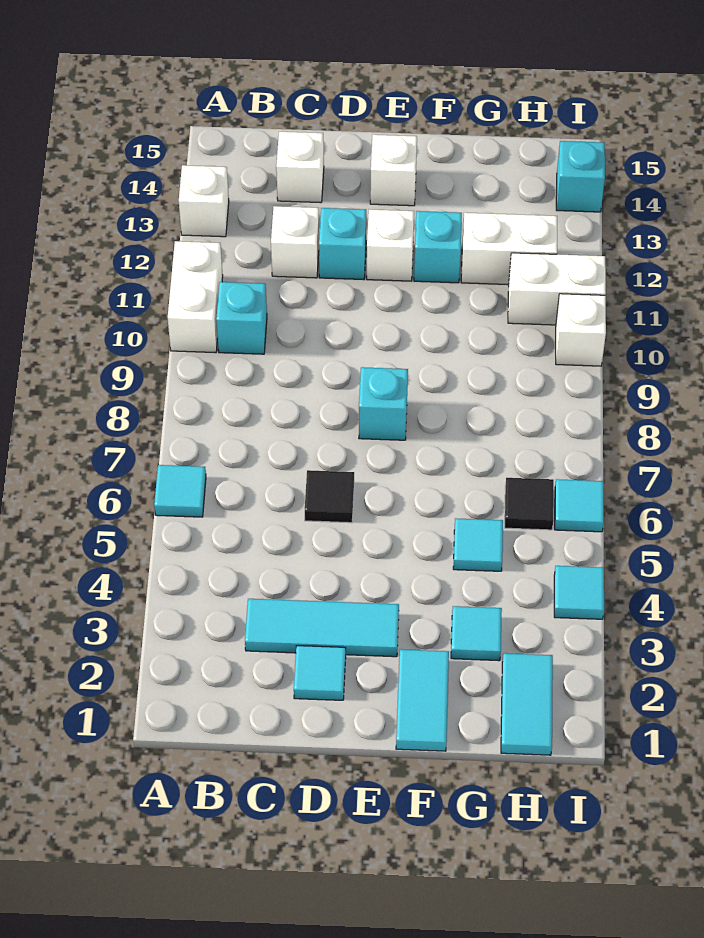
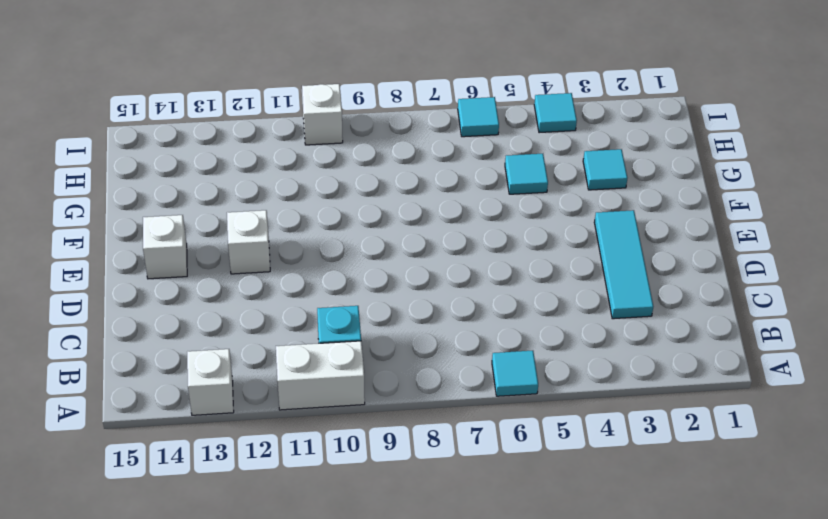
none -> white 1x1 brick [271,206,319,278]
none -> white 1x1 brick [276,132,324,203]
none -> cyan 1x1 tile [294,646,346,700]

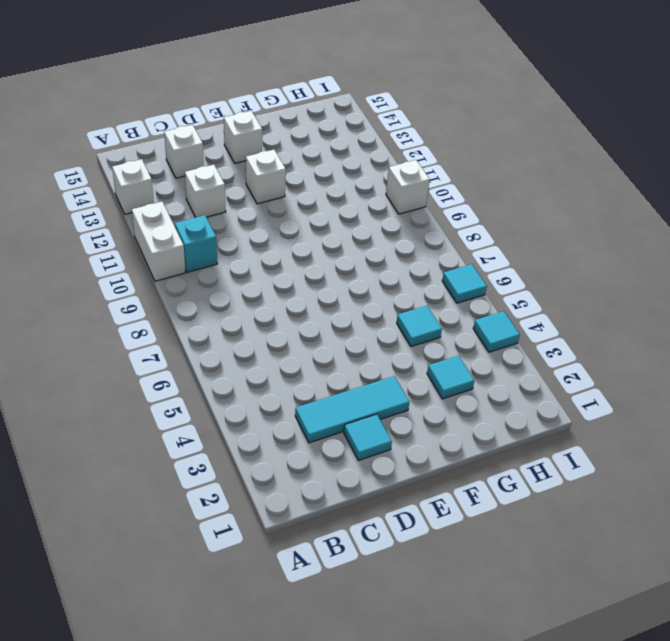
none -> cyan 1x1 tile [154,465,206,517]
none -> black 1x1 tile [305,470,354,523]
none -> cyan 1x1 brick [319,208,366,280]

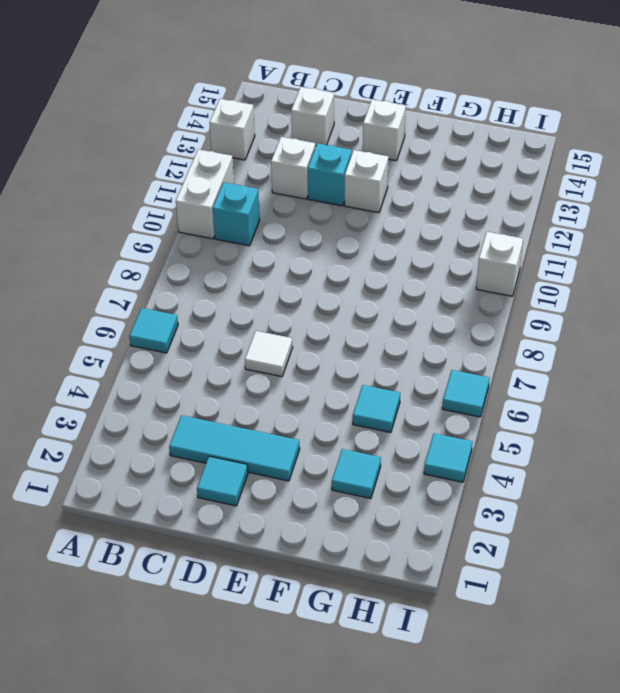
white 1x1 tile [245,331,293,377] -> black 1x1 tile [305,470,354,523]
none -> cyan 1x1 brick [359,367,408,440]
none -> cyan 1x2 tile [396,649,449,751]
none -> cyan 1x1 brick [414,211,462,283]

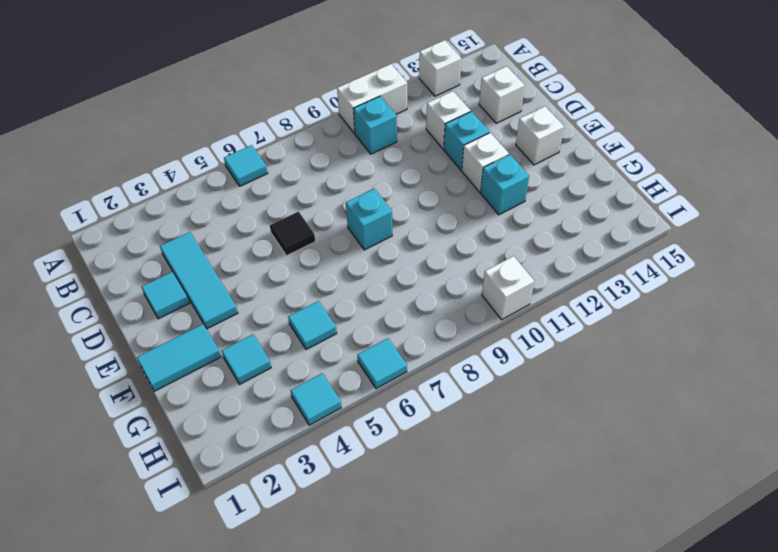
none -> white 1x2 brick [461,213,557,285]
none -> cyan 1x2 tile [501,653,553,755]
none -> black 1x1 tile [505,478,554,530]

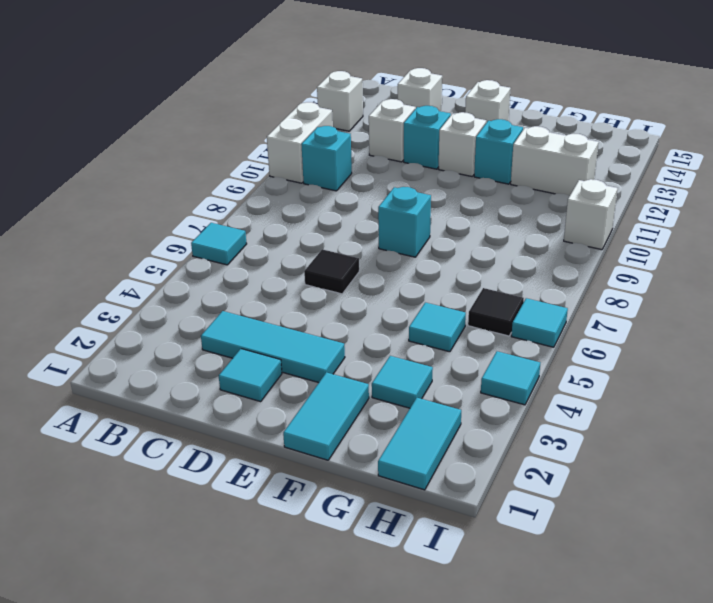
none -> white 1x2 brick [508,253,606,325]
none -> cyan 1x1 brick [556,141,605,212]

